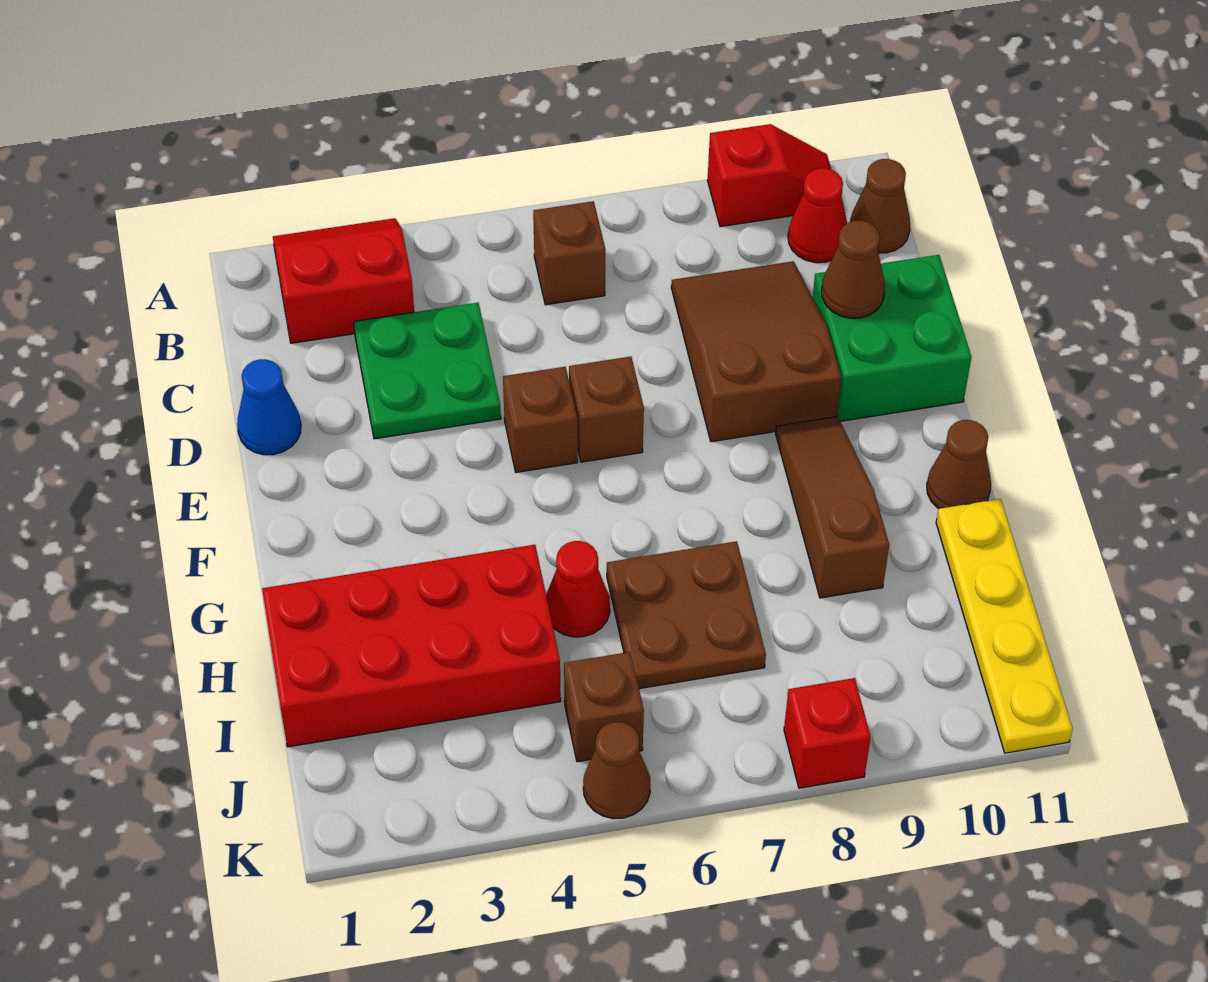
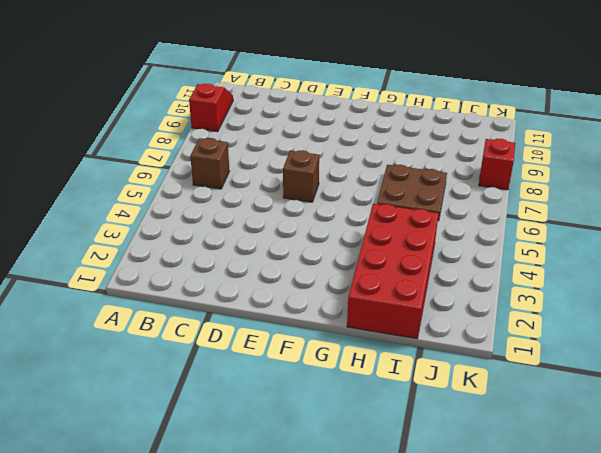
none -> red 2x2 slope [273,218,414,343]
none -> red 1x1 cone [788,168,847,263]
none -> brown 1x1 cone [850,159,910,253]

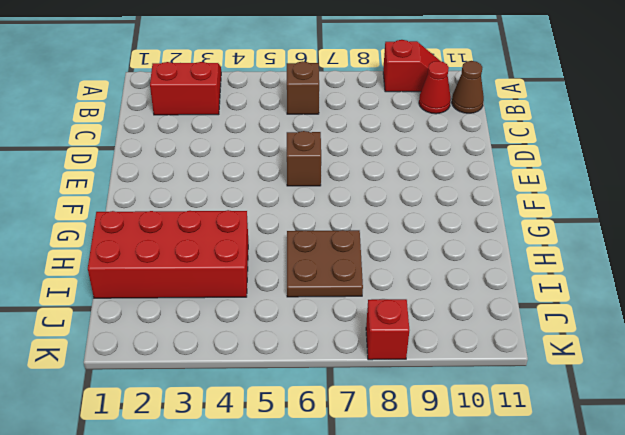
none -> green 2x2 plate [354,303,501,439]
none -> brown 2x3 slope [671,261,841,442]
none -> blue 1x1 cone [237,359,301,455]

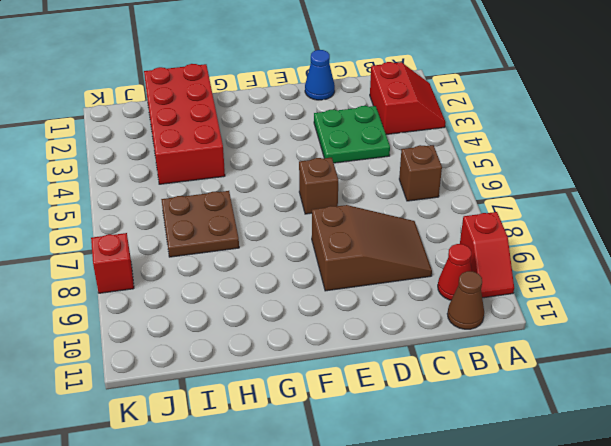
none -> green 2x2 brick [813,255,972,421]
none -> brown 1x1 brick [503,367,578,472]
none -> brown 1x3 slope [776,417,889,598]

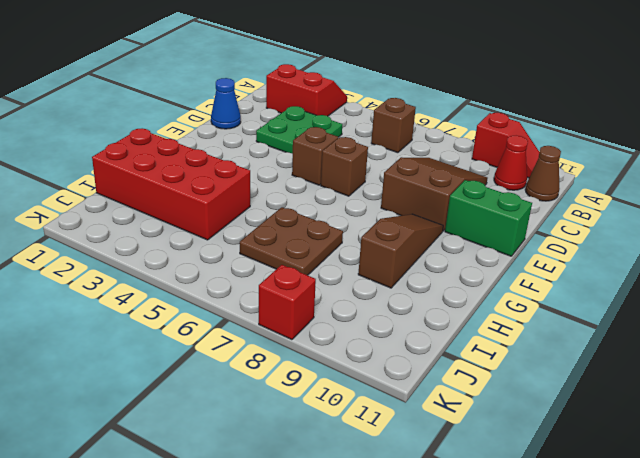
green 1x2 brick [445,180,532,256] -> green 2x2 brick [813,255,972,421]
none -> brown 1x1 cone [927,420,991,509]
none -> red 1x1 cone [546,541,610,637]
none -> yellow 1x4 plate [936,499,1073,753]

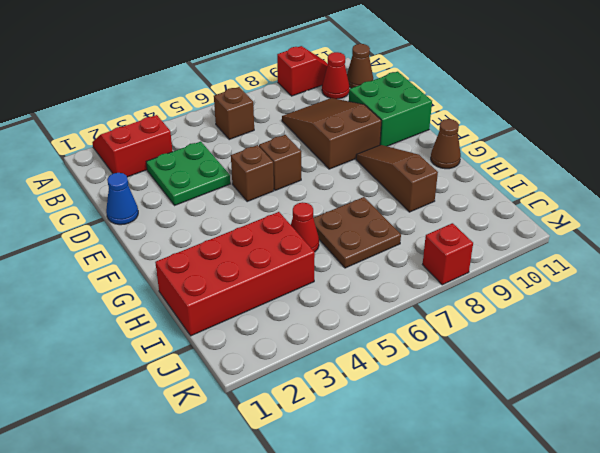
none -> yellow 1x4 plate [936,499,1073,753]
none -> brown 1x1 brick [564,652,644,762]
none -> brown 1x1 cone [583,722,651,818]

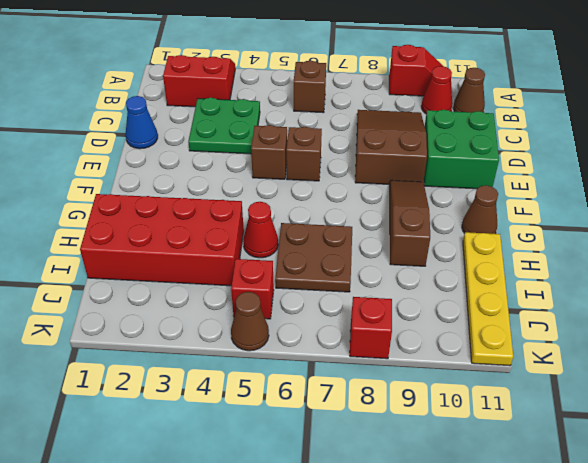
red 1x1 brick [231,259,274,319] -> brown 1x1 brick [564,652,644,762]
none -> brown 1x1 cone [822,221,885,318]

